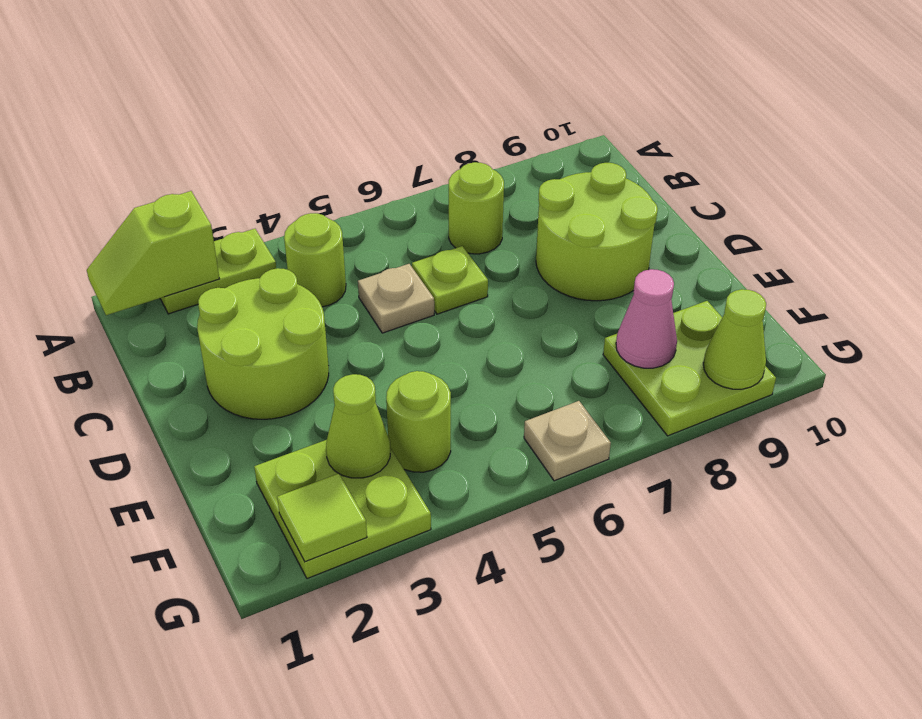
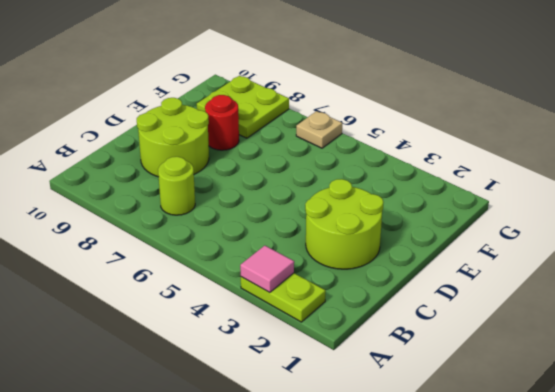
pink 1x1 tile [240,246,294,293] -> none
red 1x1 round brick [205,95,239,150] -> none
none -> lime 1x1 round brick [284,213,346,307]
none -> tan 1x1 plate [358,264,434,333]
none -> lime 1x1 plate [412,246,488,314]

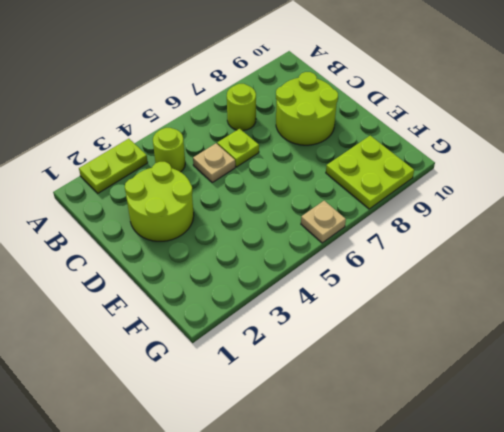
none -> lime 2x2 plate [254,440,431,579]
none -> lime 1x1 round brick [386,371,451,472]
none -> lime 1x2 slope [87,191,219,315]

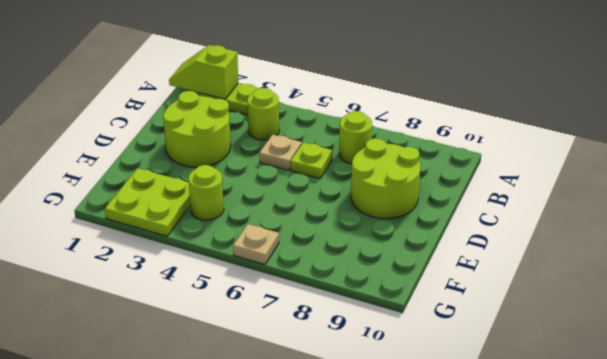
none -> lime 2x2 plate [603,301,776,436]
none -> lime 1x1 cone [326,374,390,478]
none -> pink 1x1 cone [616,269,677,368]

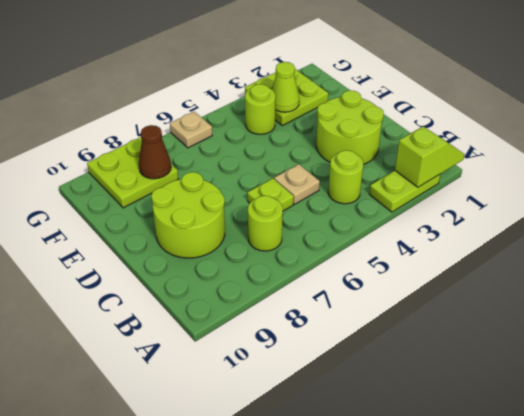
brown 1x1 cone [139,125,171,179] -> pink 1x1 cone [616,269,677,368]
none -> lime 1x1 tile [277,473,367,562]
none -> lime 1x1 cone [703,289,766,389]

